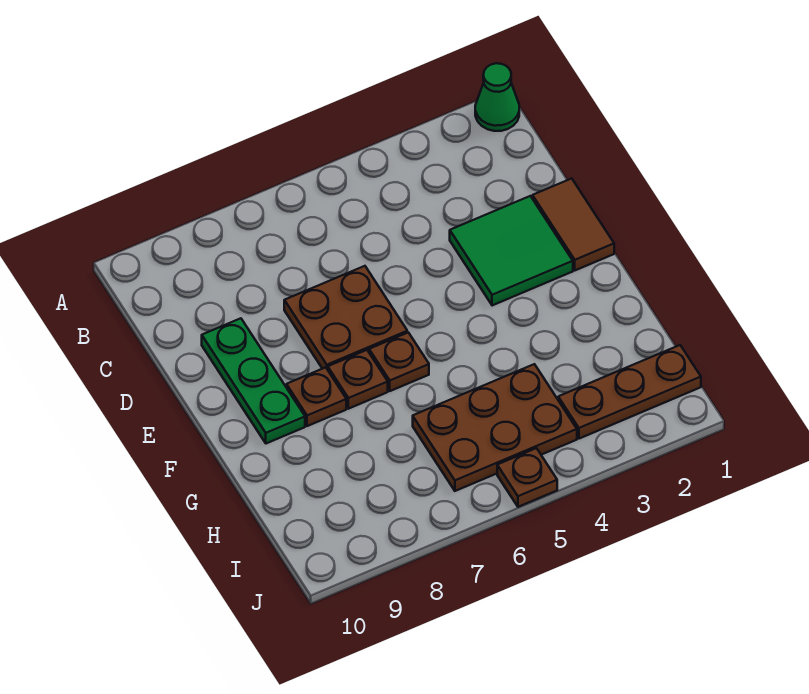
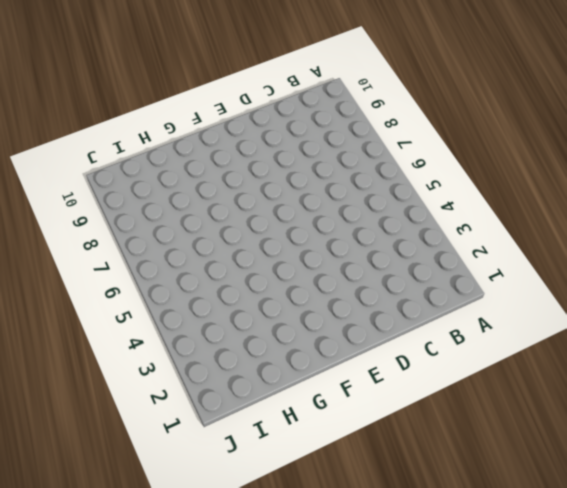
none -> green 1x1 cone [475,63,519,131]
none -> brown 1x2 tile [532,178,614,270]

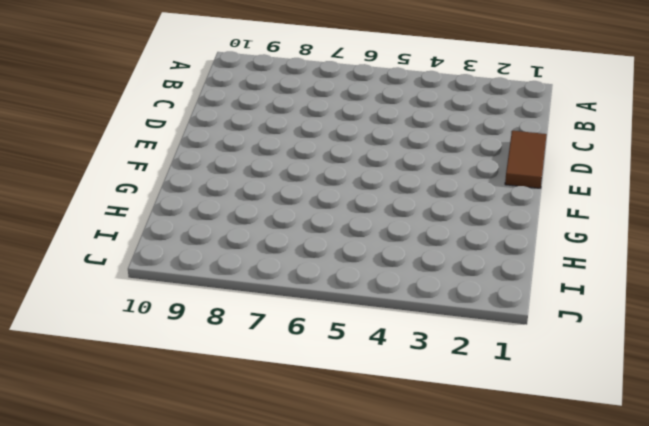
none -> green 1x1 cone [475,63,519,131]
none -> green 2x2 tile [450,196,573,306]

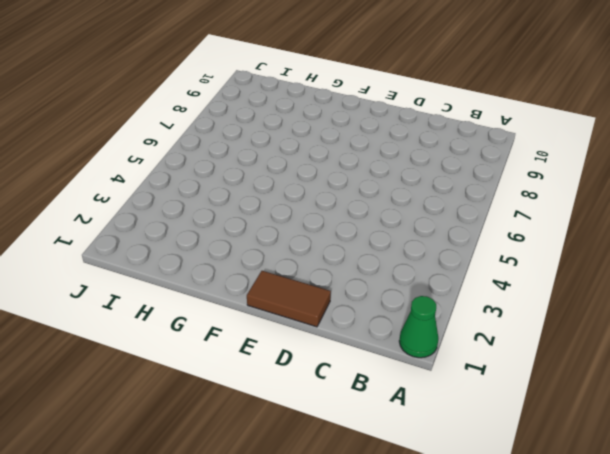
none -> green 2x2 tile [450,196,573,306]
none -> brown 2x2 plate [284,266,407,370]

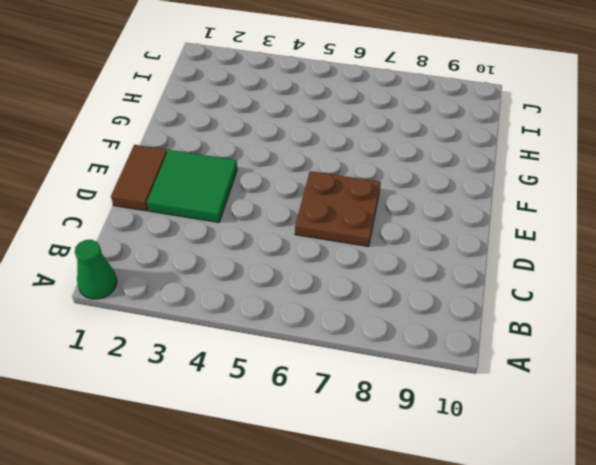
none -> green 1x3 plate [202,318,305,443]
none -> brown 1x1 plate [369,332,429,391]

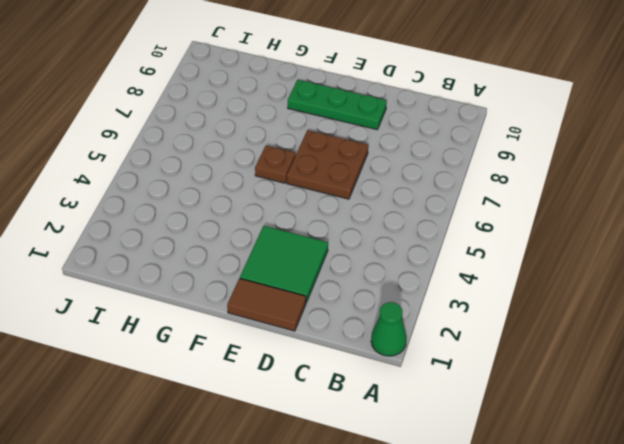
none -> brown 1x1 plate [328,350,388,409]
none -> brown 1x1 plate [286,367,346,426]

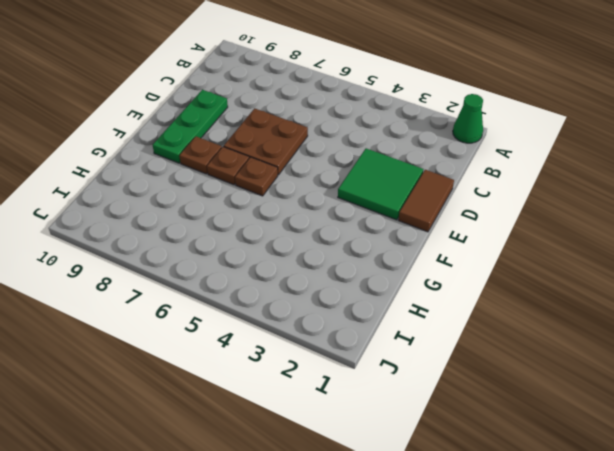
none -> brown 2x3 plate [413,364,577,491]
none -> brown 1x3 plate [558,345,701,439]

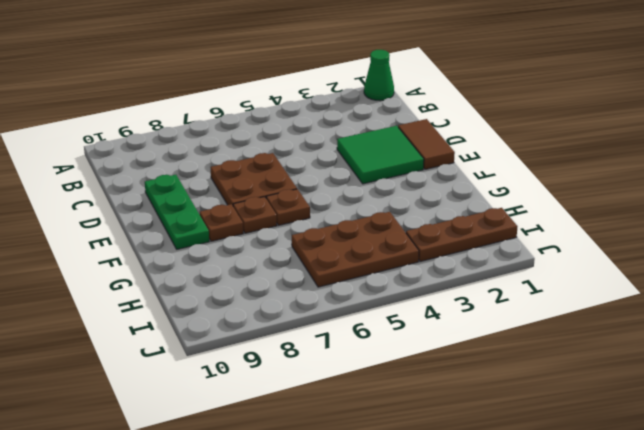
none -> brown 1x1 plate [497,448,557,507]

